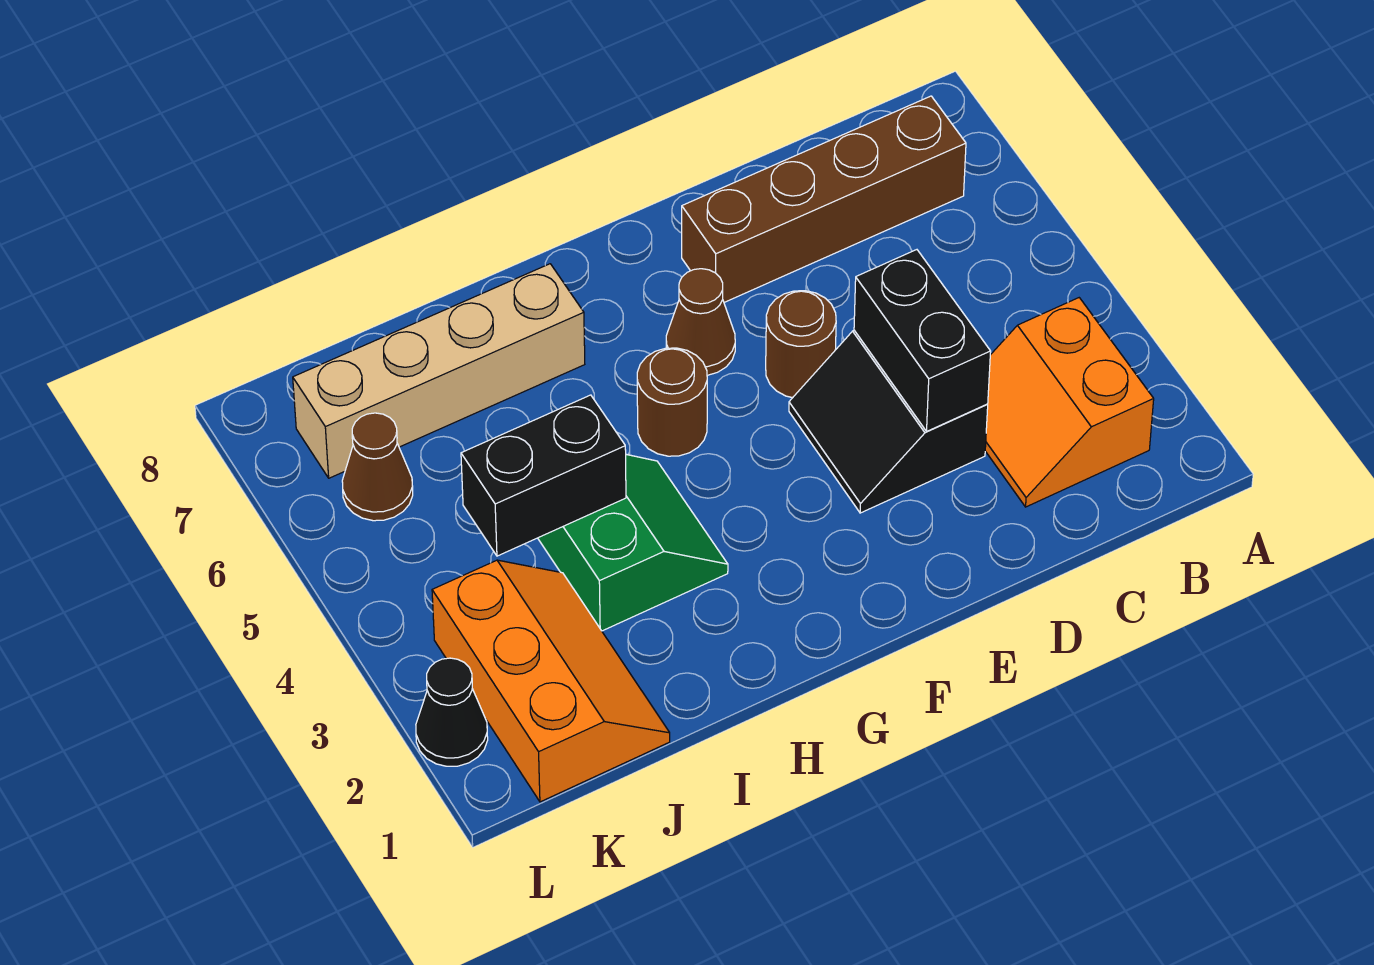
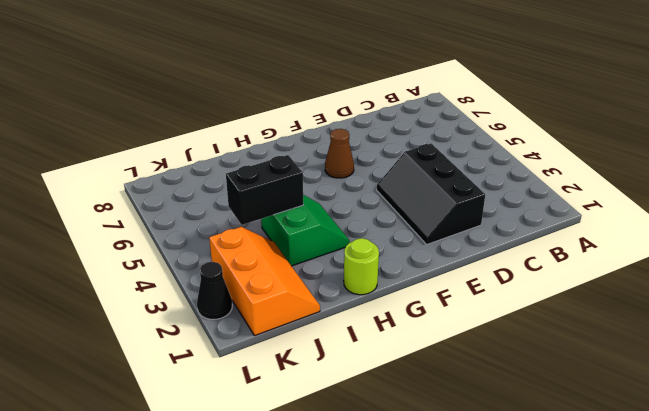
black 2x3 slope [377,143,485,244] -> black 2x2 slope [789,330,988,513]
lime 1x1 round brick [344,238,379,295] -> none
none -> orange 2x2 slope [985,298,1154,507]
none -> brown 1x4 brick [682,96,966,302]
none -> brown 1x1 round brick [766,291,836,398]

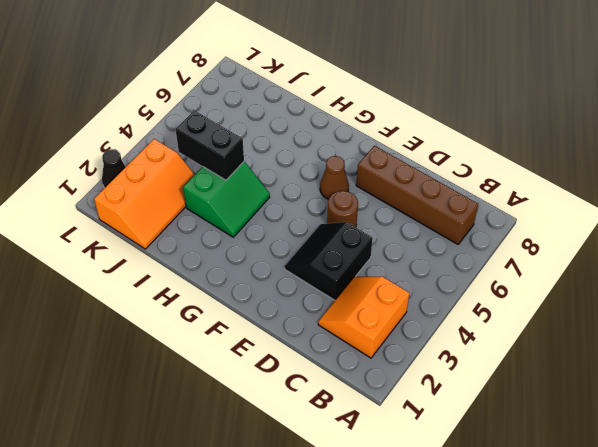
none -> brown 1x1 round brick [637,348,707,456]
none -> tan 1x4 brick [293,264,585,478]
none -> brown 1x1 cone [342,413,413,521]

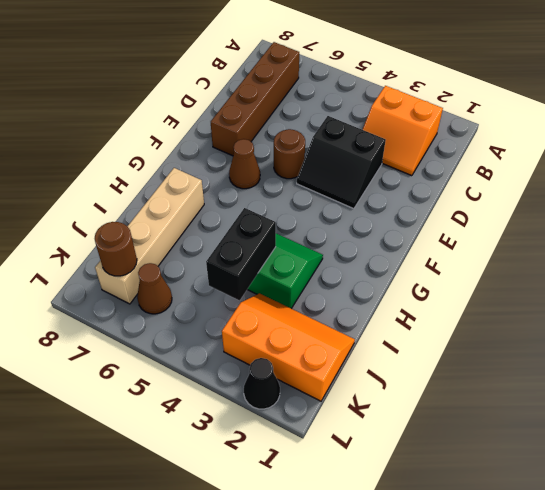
brown 1x1 round brick [95,222,137,276] -> brown 1x1 round brick moved to [637,348,707,456]
none -> black 1x2 brick [854,250,991,431]

